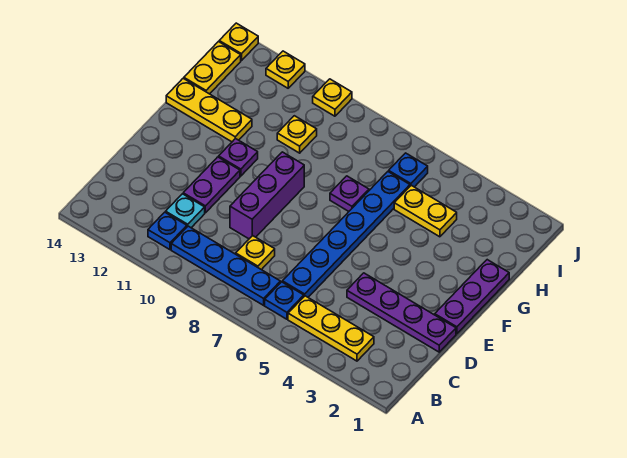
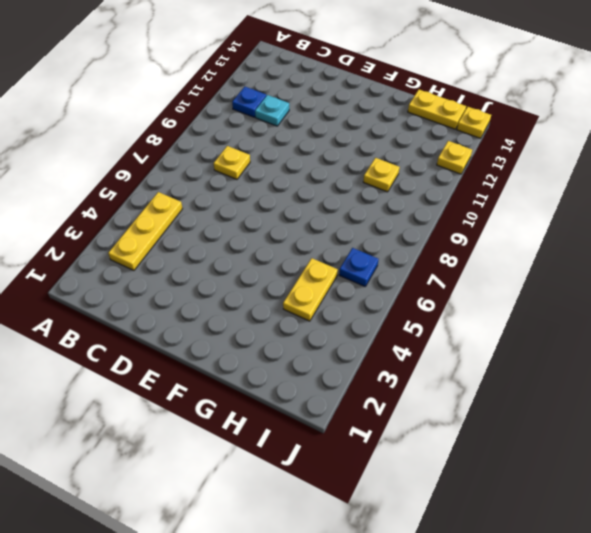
none -> blue 1x1 plate [265,282,304,319]
none -> blue 1x4 plate [171,226,280,305]
none -> blue 1x6 plate [282,172,410,297]

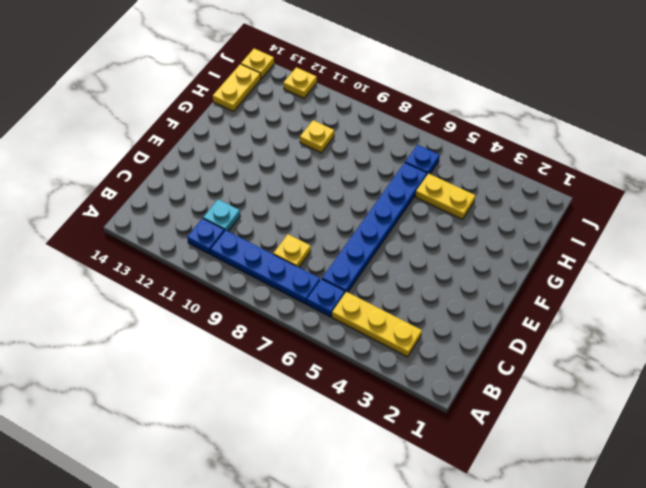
none -> purple 1x4 plate [347,273,456,352]
none -> purple 1x3 brick [230,152,304,239]
none -> purple 1x2 plate [183,157,240,213]

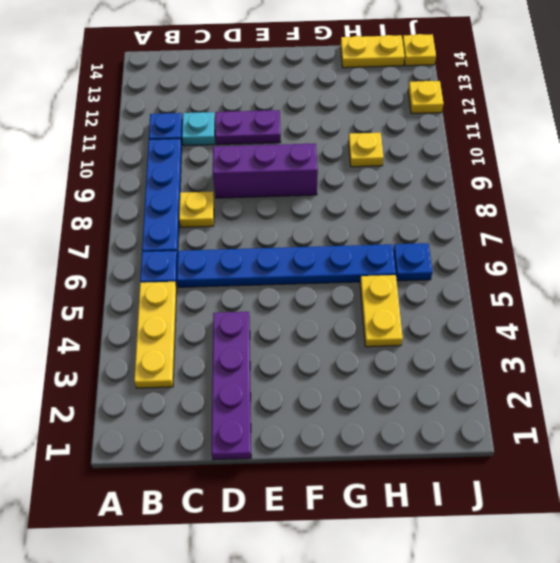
none -> purple 1x3 plate [435,260,509,334]
none -> purple 1x1 plate [219,138,258,176]
none -> purple 1x1 plate [330,176,369,211]

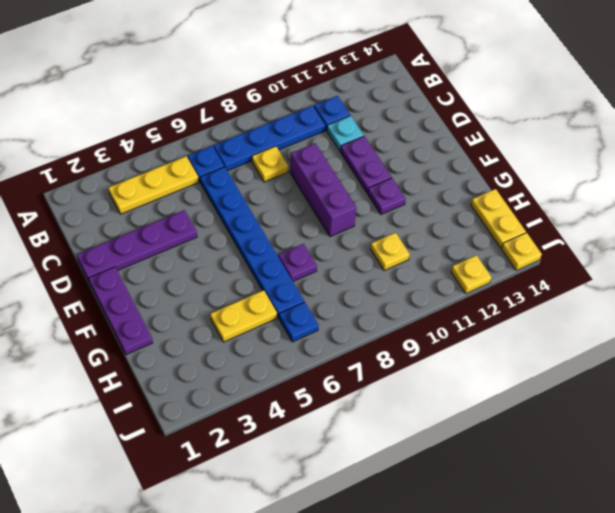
none -> yellow 1x3 plate [166,79,252,142]
none -> yellow 1x1 plate [313,79,352,116]

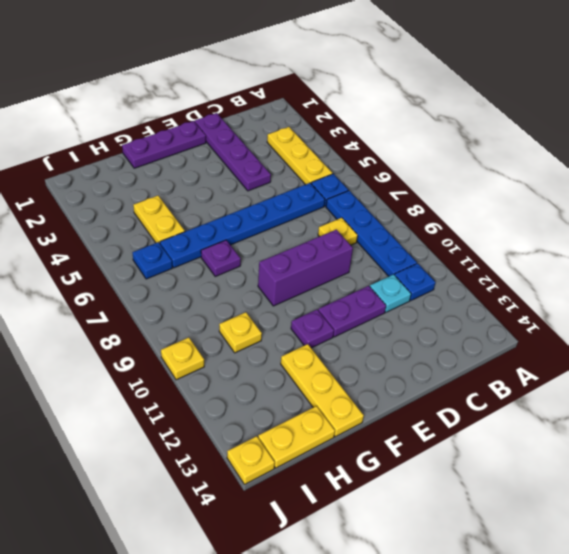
none -> yellow 1x1 plate [266,51,305,88]

